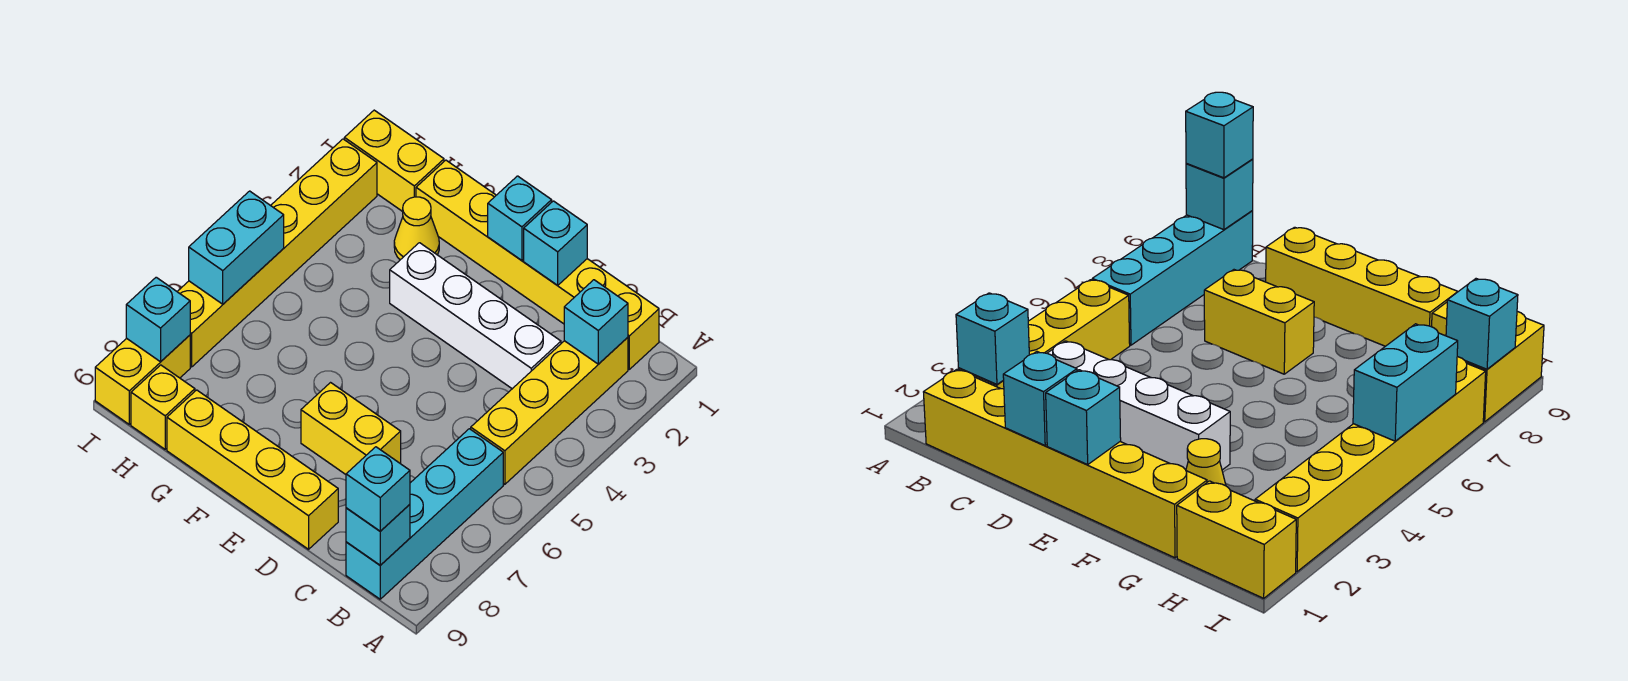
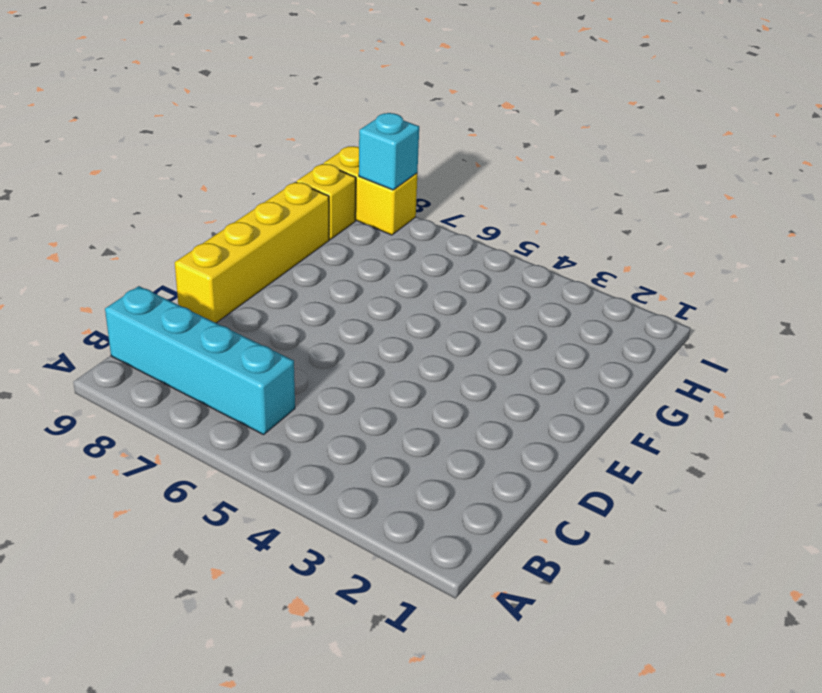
none -> yellow 1x6 brick [416,160,659,369]
none -> yellow 1x4 brick [471,337,628,484]
none -> white 1x4 brick [390,243,561,389]

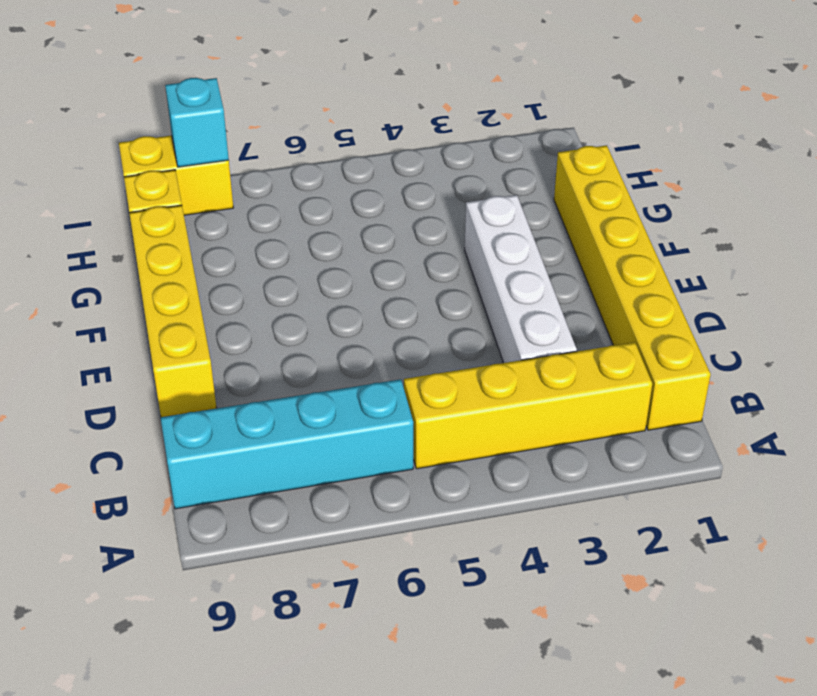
none -> yellow 1x2 brick [301,383,401,474]
none -> yellow 1x1 cone [394,197,439,260]
none -> yellow 1x2 brick [344,110,444,212]

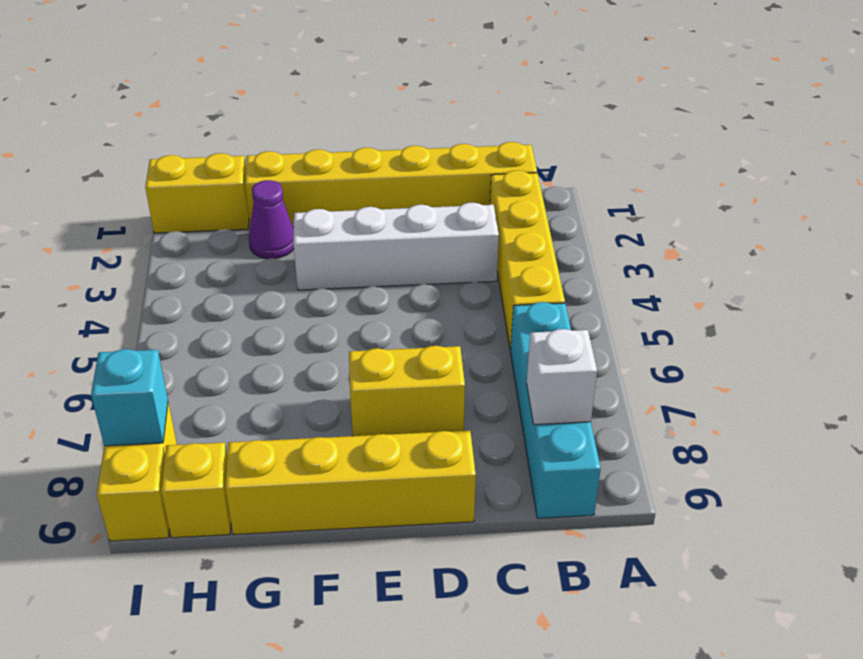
white 1x1 brick [527,329,597,425] -> none
purple 1x1 cone [249,180,294,259] -> yellow 1x1 cone [394,197,439,260]
none -> yellow 1x6 brick [177,139,377,367]
none -> cyan 1x1 brick [564,280,628,364]
none -> cyan 1x1 brick [346,504,410,565]

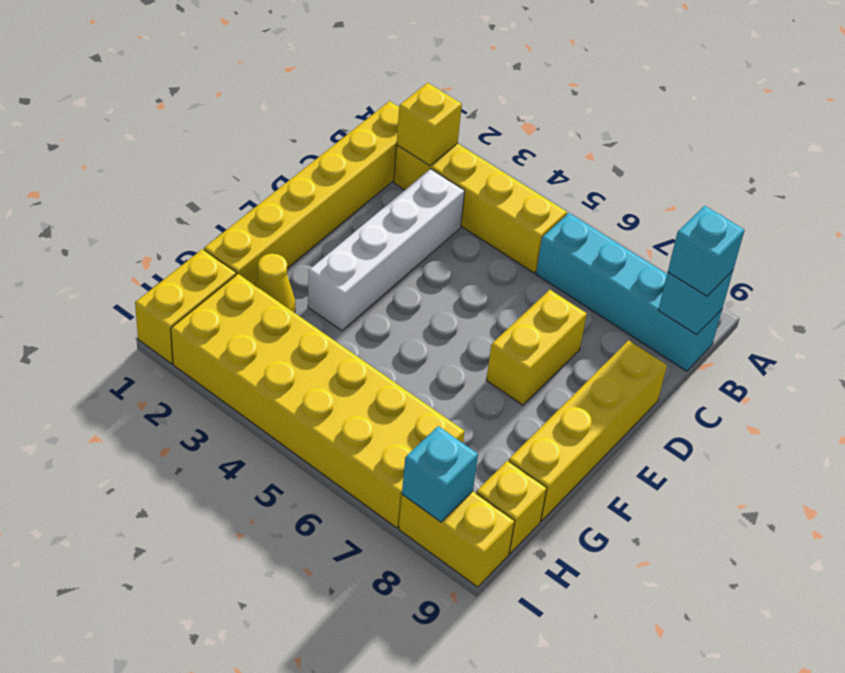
yellow 1x1 brick [397,83,462,166] -> cyan 1x1 brick [564,280,628,364]
yellow 2x6 brick [171,274,465,528] -> yellow 1x6 brick [177,139,377,367]
none -> cyan 1x1 brick [524,201,587,285]
none -> cyan 1x1 brick [488,176,552,261]
none -> cyan 1x2 brick [189,191,284,304]

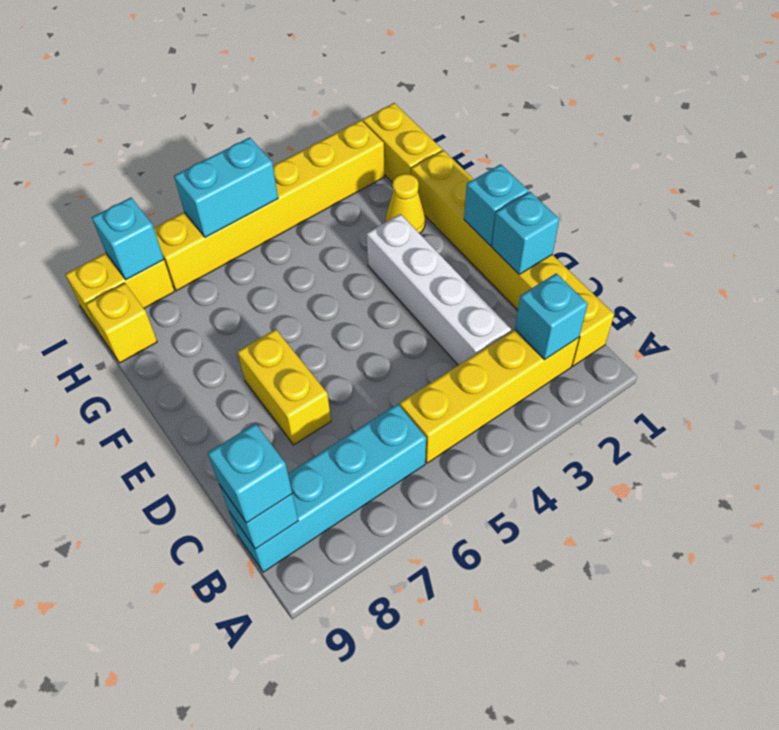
none -> yellow 1x4 brick [167,390,338,549]

